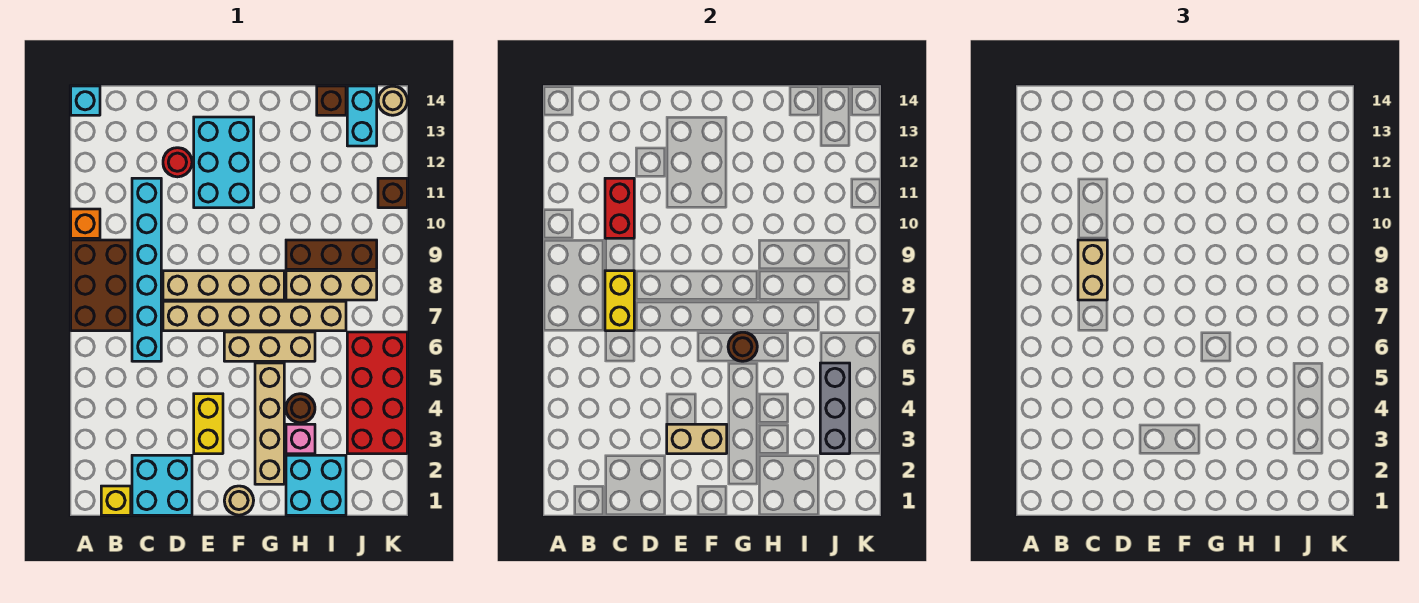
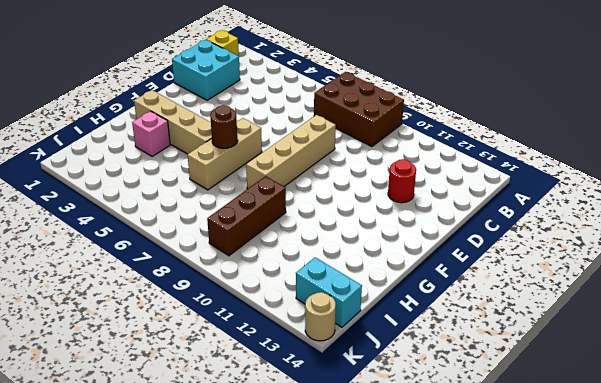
none -> orange 1x1 brick [71,209,100,238]
none -> cyan 1x1 brick [71,86,100,115]
none -> cyan 1x6 brick [132,178,161,361]
none -> tan 1x6 brick [163,301,346,331]

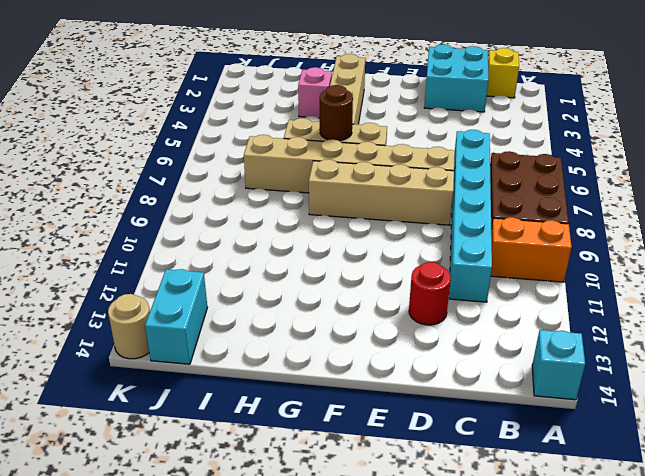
orange 1x2 brick [491,217,572,282] -> orange 1x1 brick [71,209,100,238]
none -> yellow 1x2 brick [194,394,223,454]
none -> cyan 2x3 brick [194,117,254,208]
none -> tan 1x1 round brick [224,486,254,515]
none -> cyan 2x2 brick [286,455,346,515]

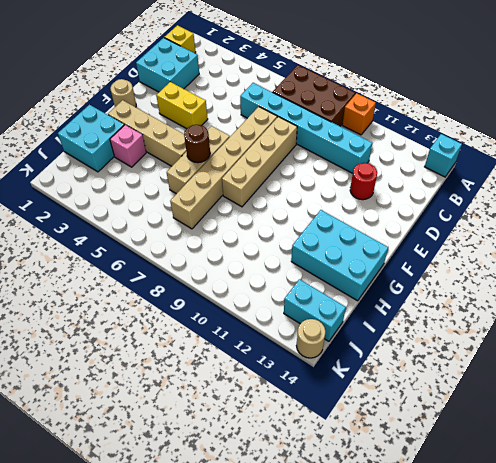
cyan 2x3 brick [291,210,388,301] -> cyan 2x3 brick moved to [194,117,254,208]
none -> brown 1x1 round brick [286,394,315,423]
none -> tan 1x3 brick [286,271,377,300]
none -> brown 1x3 brick [286,240,377,269]
none -> brown 1x1 brick [317,86,346,115]

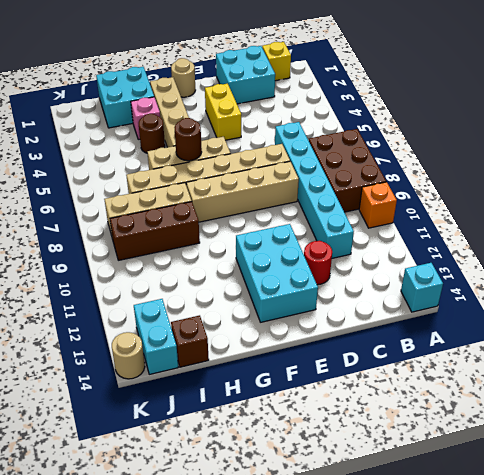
none -> red 2x4 brick [347,332,407,454]
none -> brown 1x1 brick [378,178,407,208]
none -> yellow 1x2 brick [605,271,634,331]
none -> red 1x2 brick [605,178,634,238]

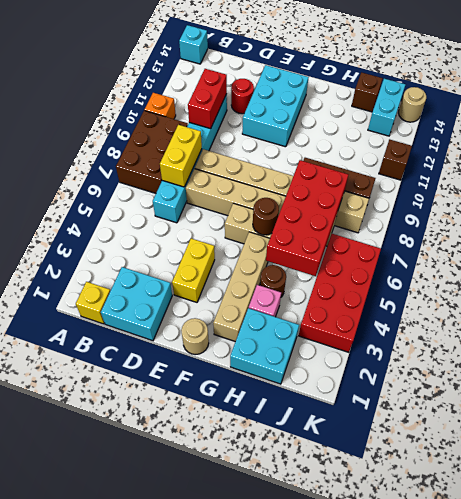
red 2x4 brick [266,160,348,276] -> none
none -> tan 1x2 brick [667,424,727,454]
none -> grey 1x3 brick [820,363,850,454]
none -> tan 1x2 brick [1078,240,1107,300]

